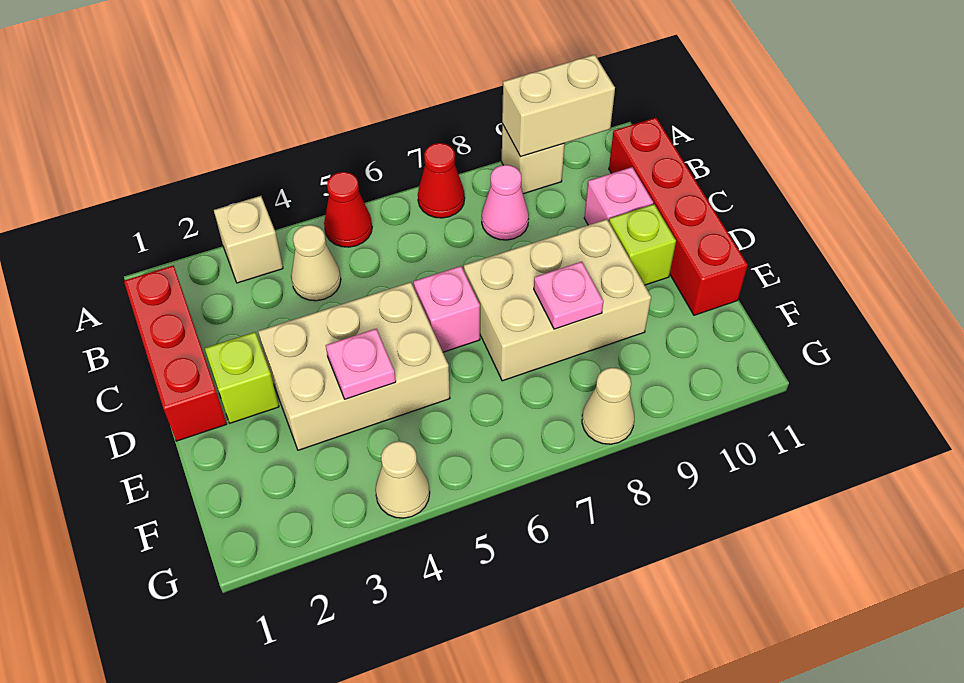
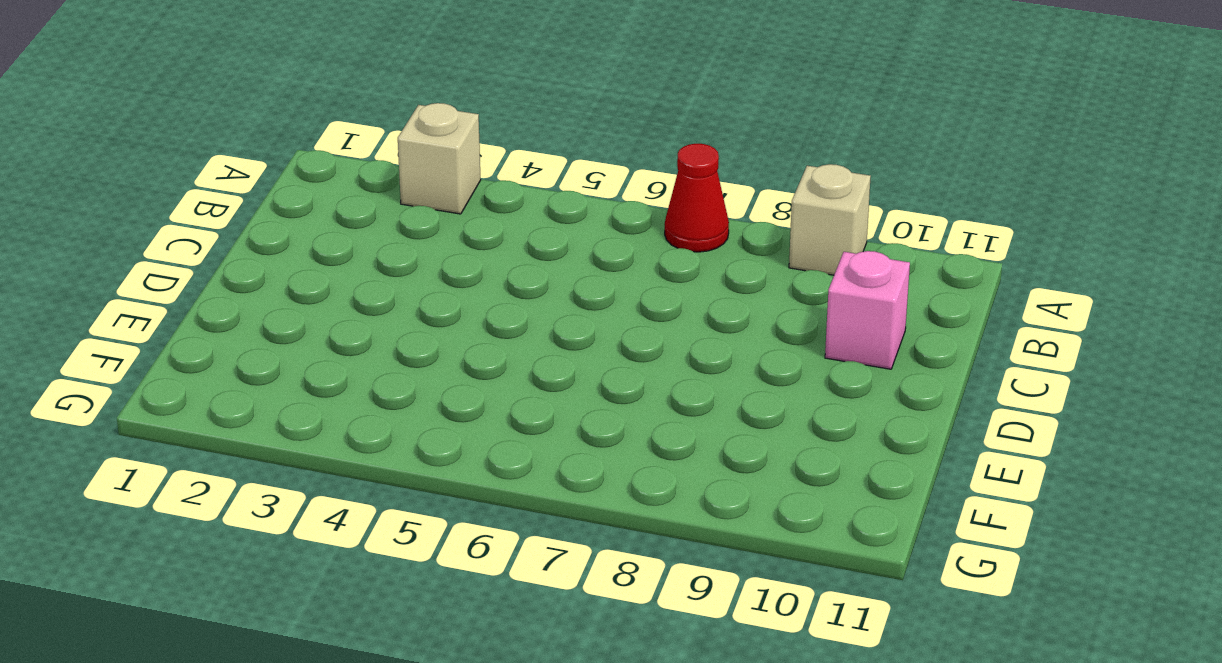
none -> red 1x1 cone [324,172,372,247]
none -> red 1x3 brick [124,265,227,441]
none -> tan 1x1 cone [291,225,341,301]

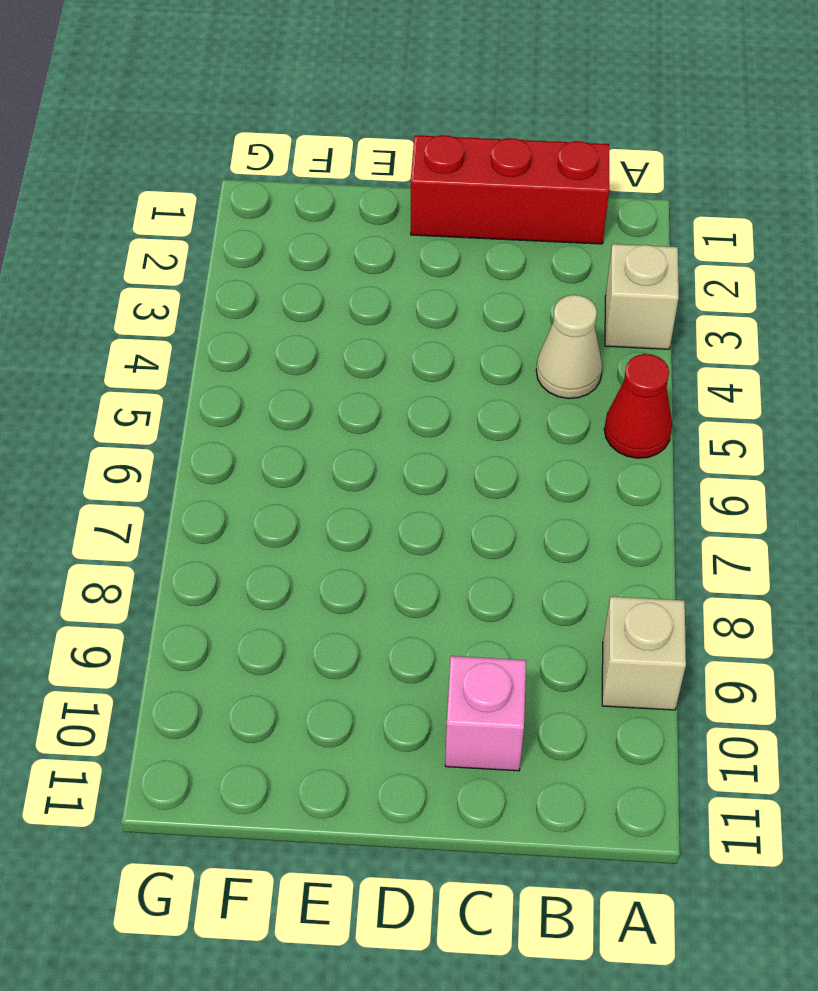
none -> red 1x1 cone [418,143,465,218]
none -> pink 1x1 cone [482,165,529,240]
none -> red 1x4 brick [609,118,748,315]

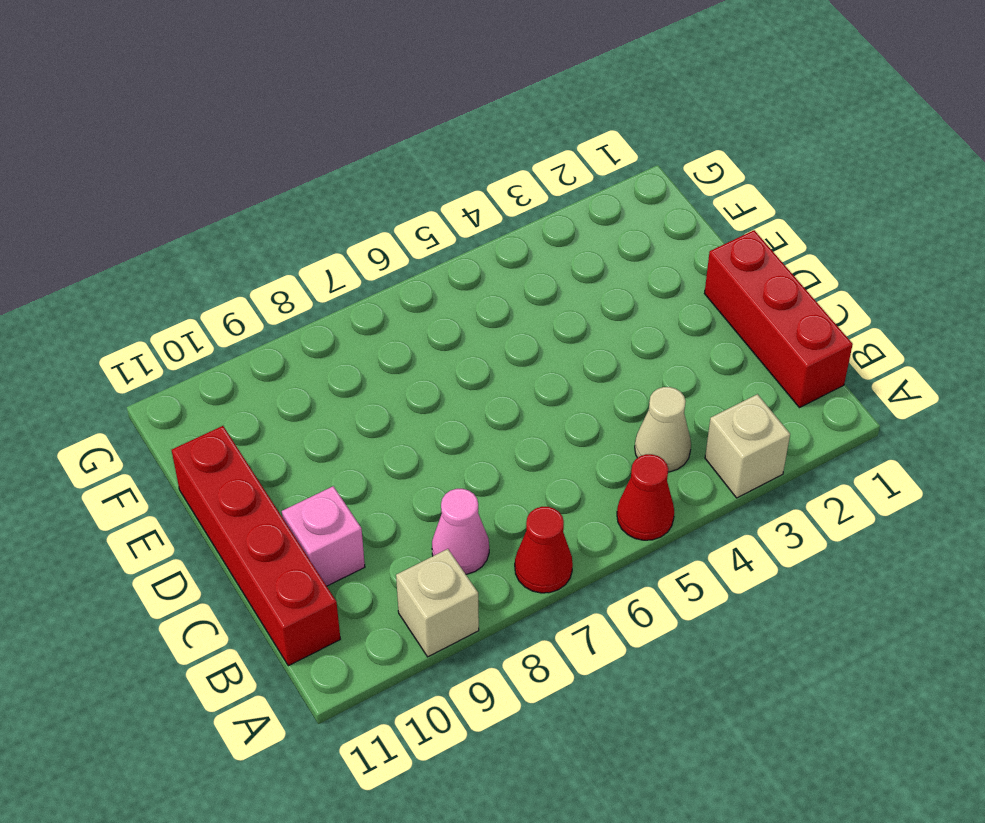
none -> lime 1x1 brick [205,332,279,423]
none -> tan 2x3 brick [258,282,450,450]
none -> pink 1x1 brick [414,266,480,352]

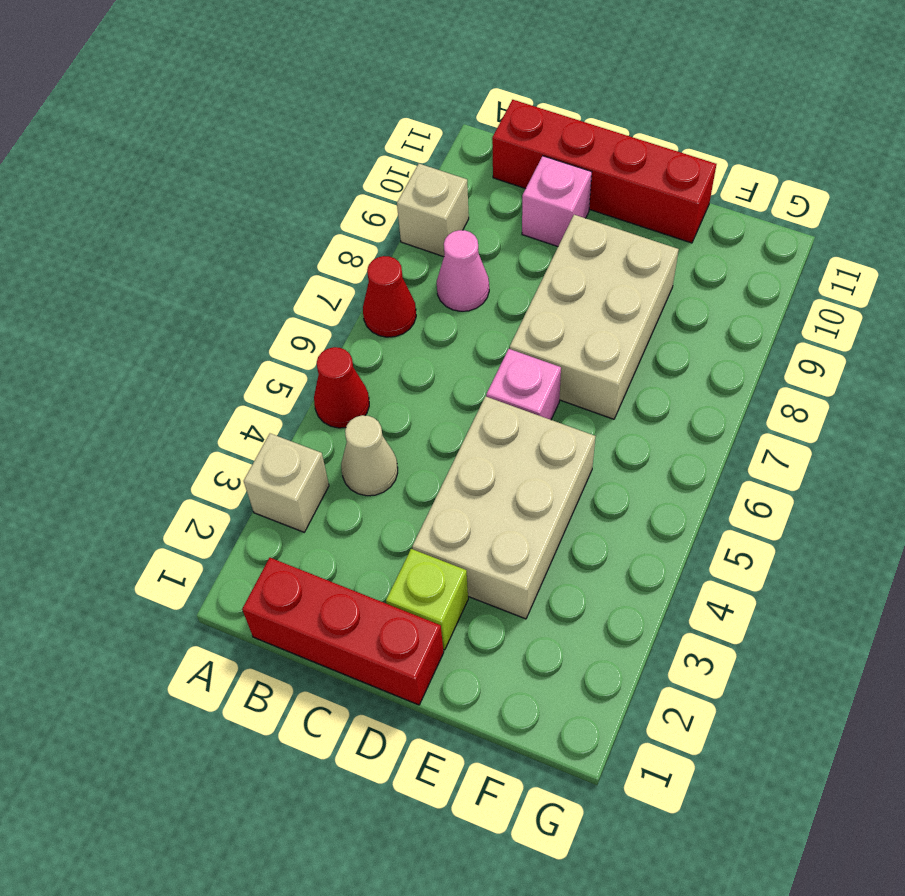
none -> lime 1x1 brick [609,204,676,285]
none -> tan 1x1 cone [375,441,430,518]
none -> tan 1x1 cone [582,368,634,444]

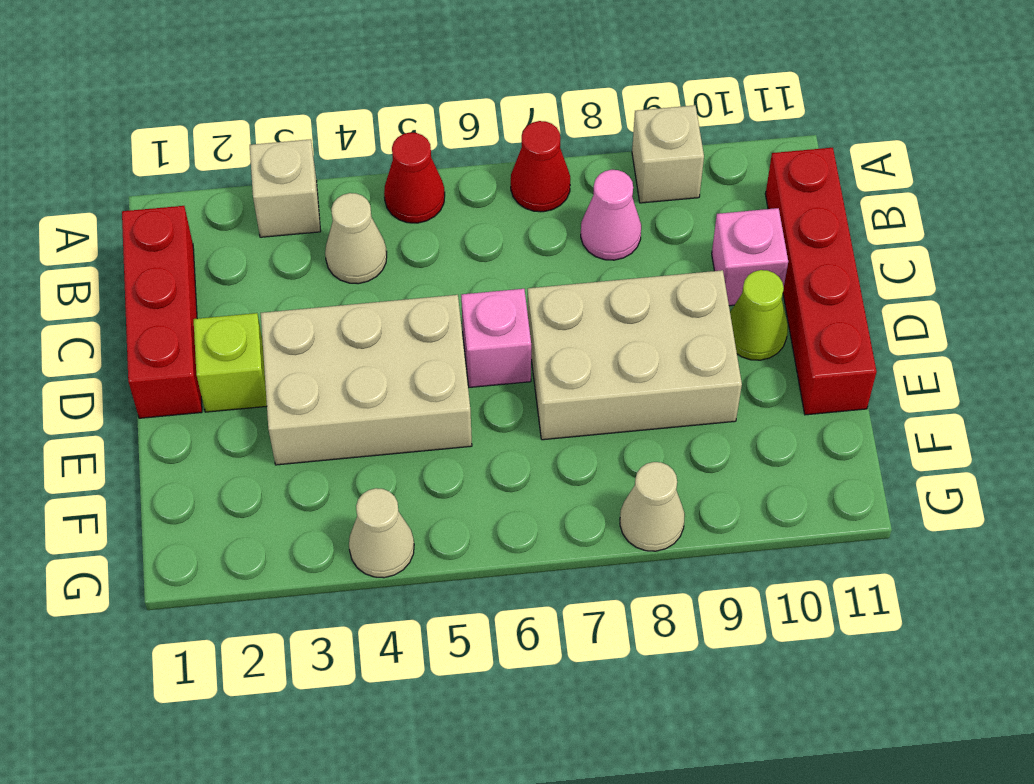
lime 1x1 cone [730,270,788,360] -> lime 1x1 brick [609,204,676,285]
none -> tan 1x2 brick [502,55,615,157]
none -> pink 1x1 plate [326,329,396,399]
none -> pink 1x1 plate [534,262,603,329]

